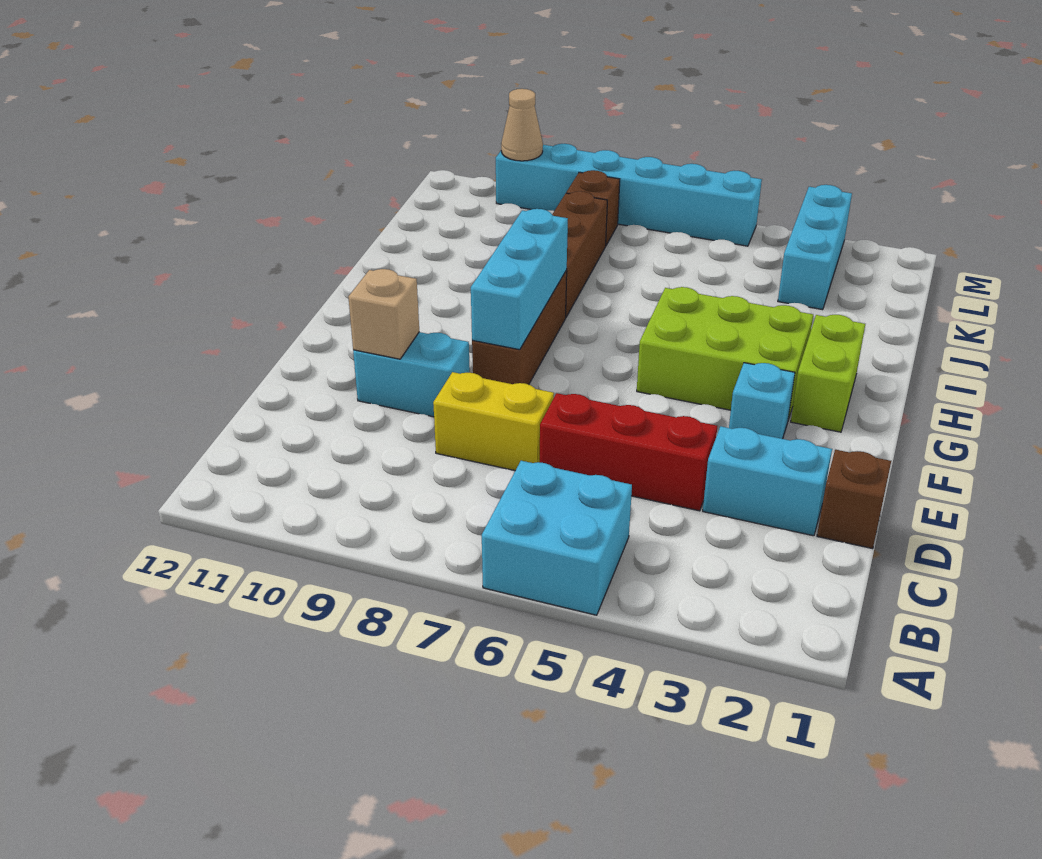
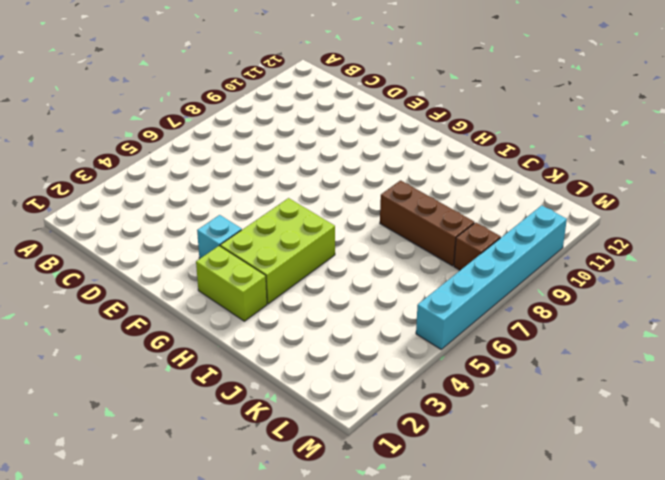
none -> cyan 2x2 brick [482,461,632,615]
none -> brown 1x1 brick [817,450,891,549]
none -> cyan 1x2 brick [703,426,832,536]

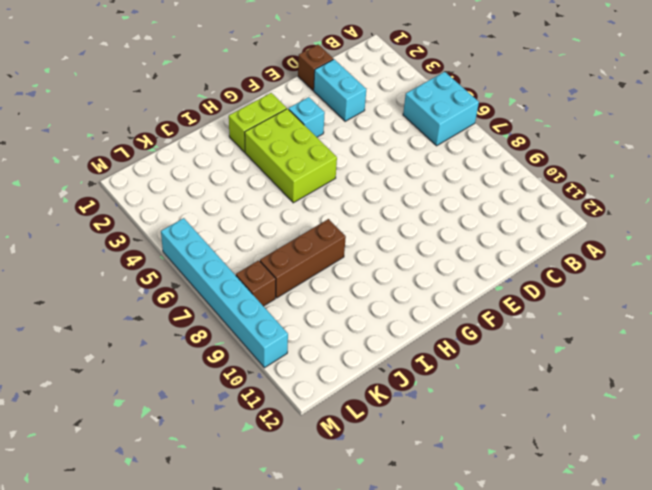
none -> red 1x3 brick [540,393,717,511]
none -> yellow 1x2 brick [433,372,554,471]
none -> cyan 1x2 brick [353,332,470,417]

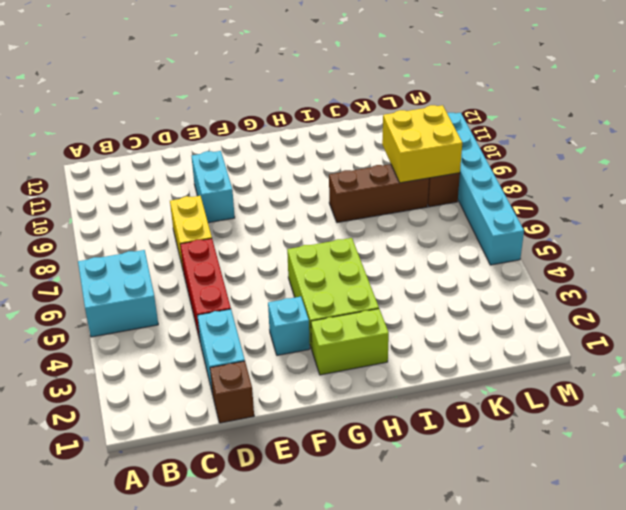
yellow 2x2 brick [382,105,462,183] -> none
none -> brown 1x3 brick [472,271,567,385]
none -> cyan 1x3 brick [778,185,852,310]
none -> tan 1x1 brick [348,269,419,359]

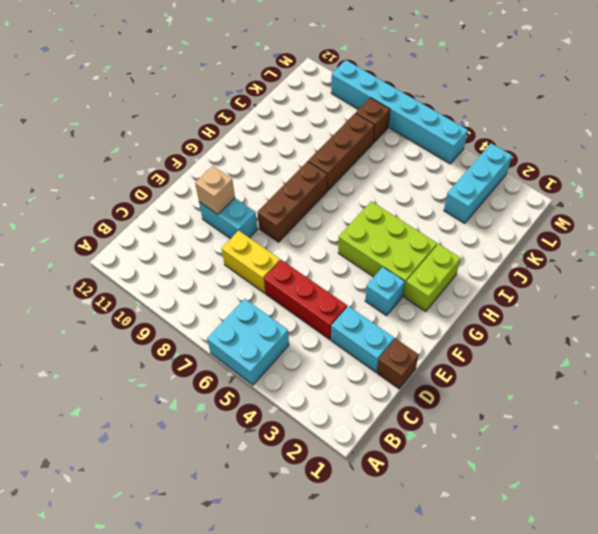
none -> cyan 1x3 brick [471,209,568,350]
none -> tan 1x1 cone [501,89,543,161]

